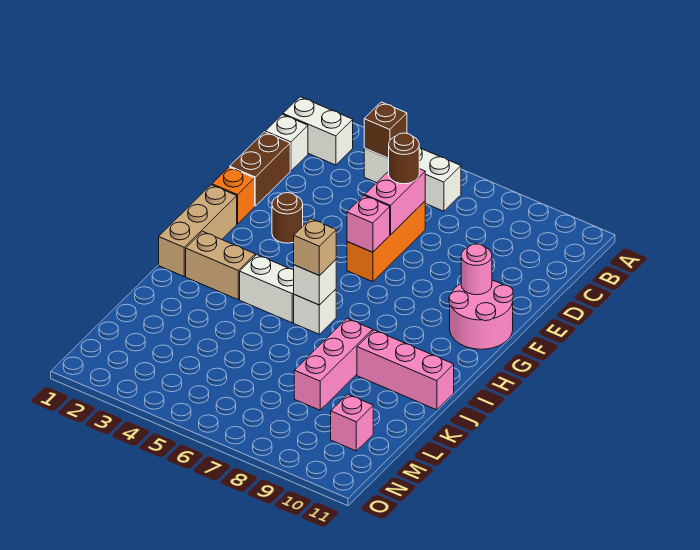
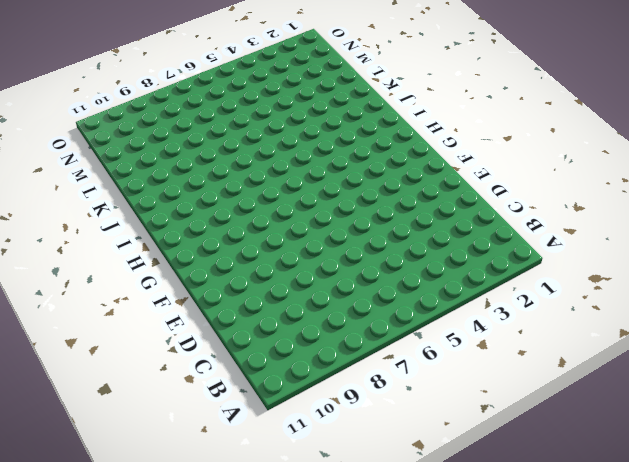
none -> white 1x2 brick [283,97,353,165]
none -> white 1x3 brick [364,148,461,211]
none -> white 1x1 brick [265,114,308,171]

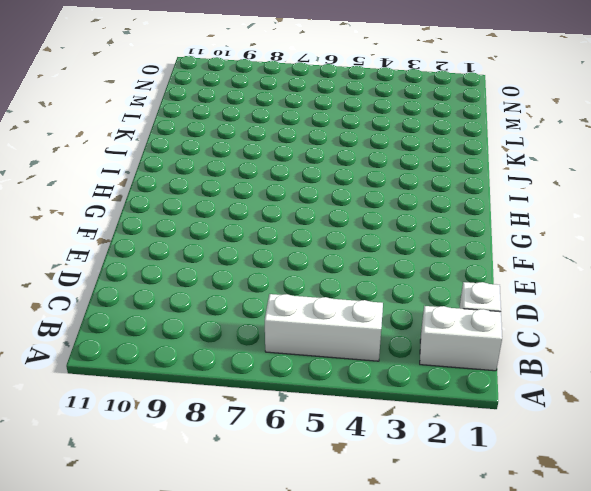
none -> brown 1x2 brick [230,132,290,206]
none -> orange 1x3 brick [347,201,425,282]
none -> orange 1x1 brick [212,167,255,224]

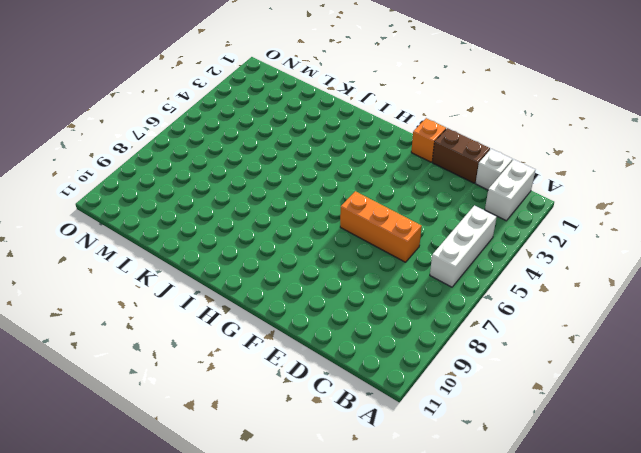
none -> brown 1x1 round brick [272,193,303,243]
none -> pink 2x2 round brick [449,280,513,349]
none -> tan 1x3 brick [159,185,237,276]

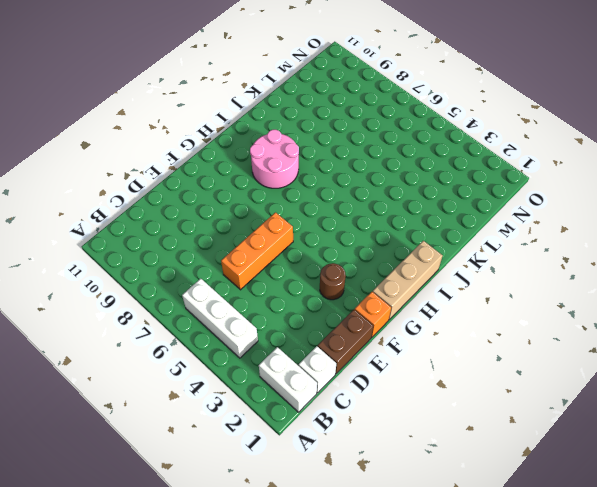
pink 2x2 round brick [250,130,299,188] -> pink 2x2 round brick moved to [449,280,513,349]
none -> tan 1x2 brick [186,231,255,299]
none -> white 1x2 brick [240,255,294,323]
none -> white 1x1 brick [294,289,336,334]

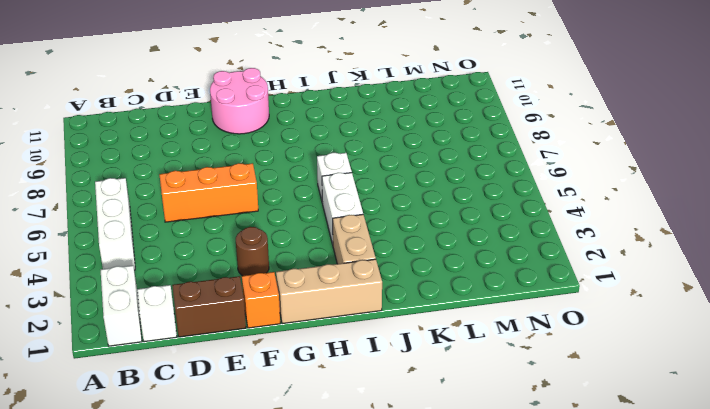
none -> pink 1x3 brick [294,319,373,410]
none -> pink 1x3 brick [357,330,454,410]
none -> pink 1x1 brick [331,394,373,451]

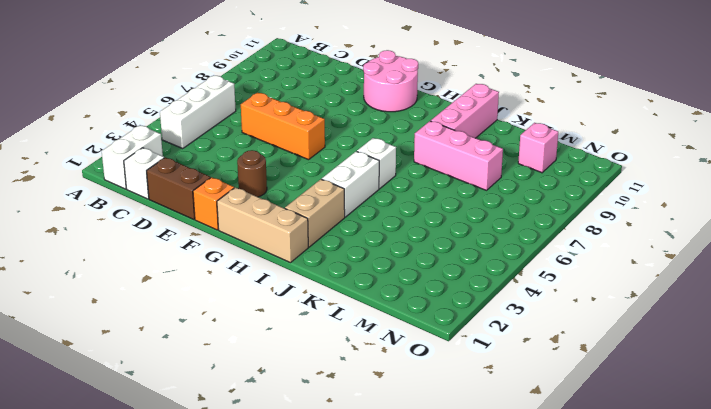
none -> brown 1x1 brick [364,102,407,158]
none -> pink 1x2 brick [365,169,425,235]
none -> pink 1x1 brick [347,196,390,252]

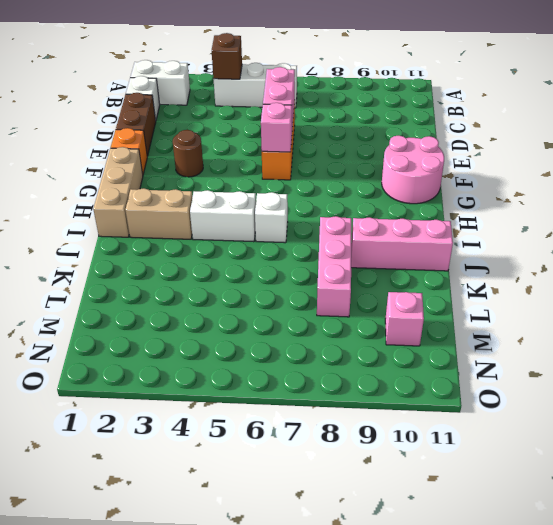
none -> pink 1x1 round brick [461,244,492,295]
none -> white 1x1 brick [294,260,336,305]
none -> brown 1x1 round brick [388,133,419,184]

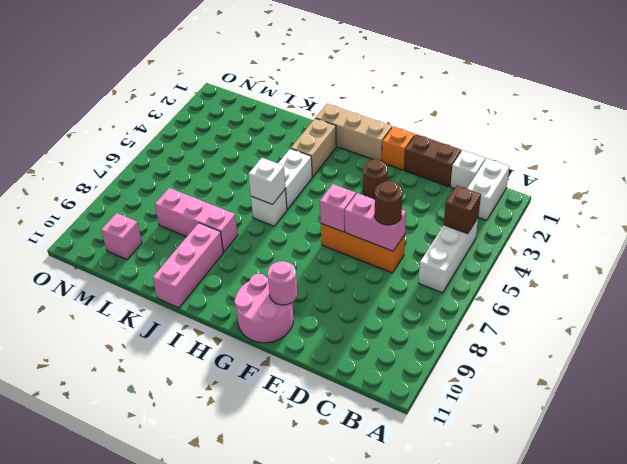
none -> tan 1x1 brick [294,219,336,276]

